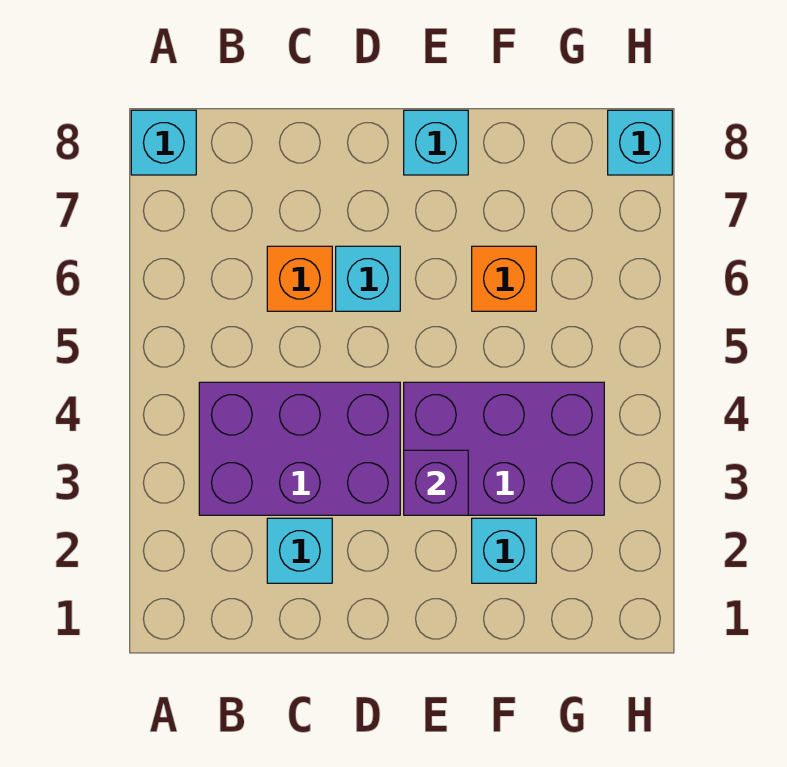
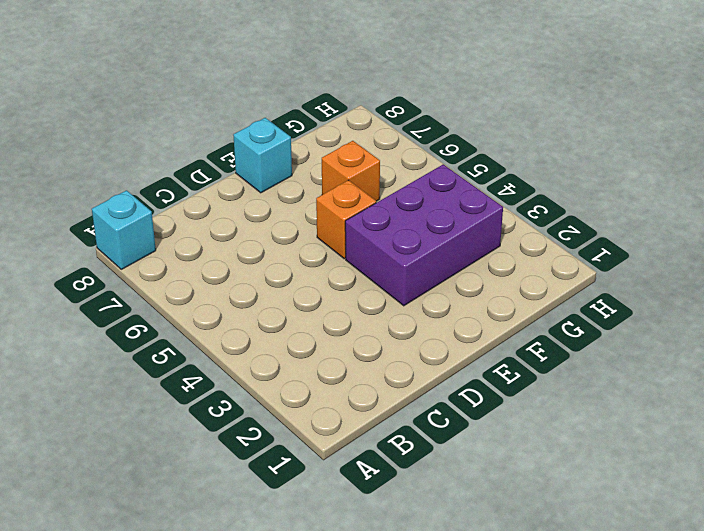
orange 1x1 brick [316,180,376,259] -> orange 1x1 brick moved to [267,246,332,311]
none -> purple 2x3 brick [199,382,400,515]
none -> cyan 1x1 brick [267,518,332,583]

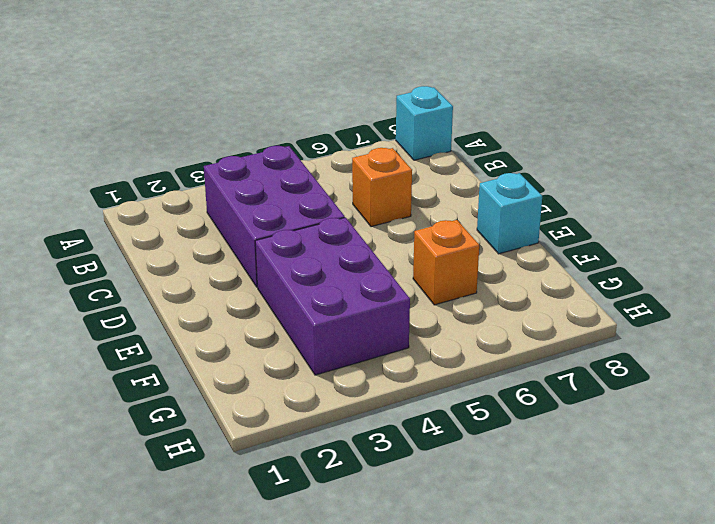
none -> cyan 1x1 brick [267,518,332,583]
none -> cyan 1x1 brick [336,246,400,311]

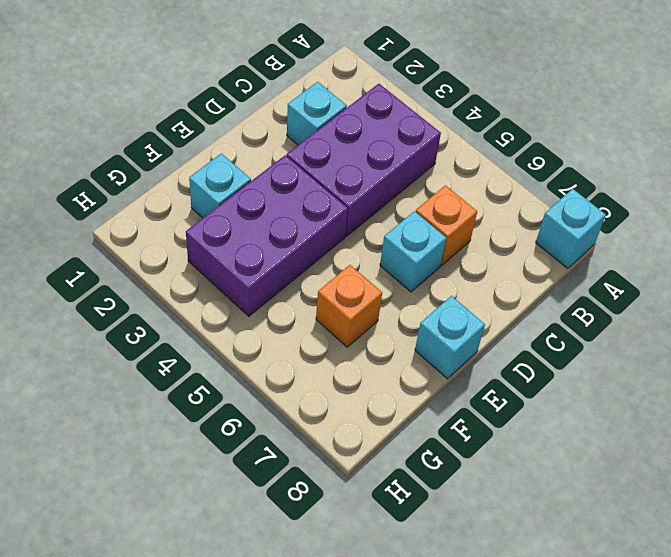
none -> cyan 1x1 brick [608,110,672,175]
none -> purple 1x1 brick [404,450,468,515]

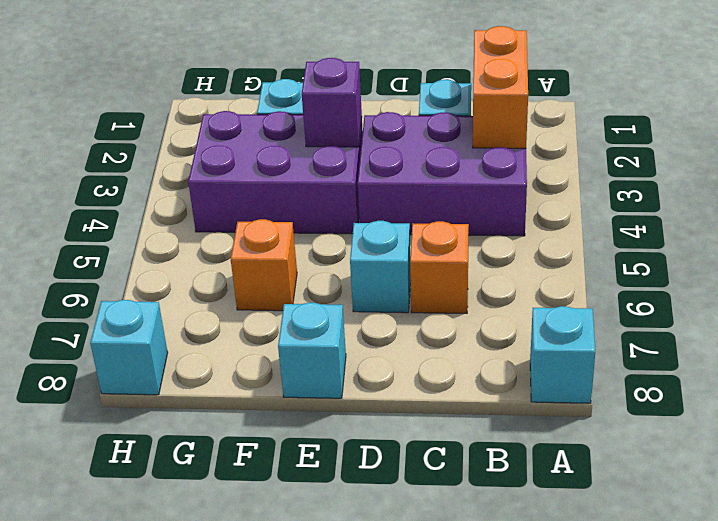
orange 1x2 brick [473,26,528,148] -> none

